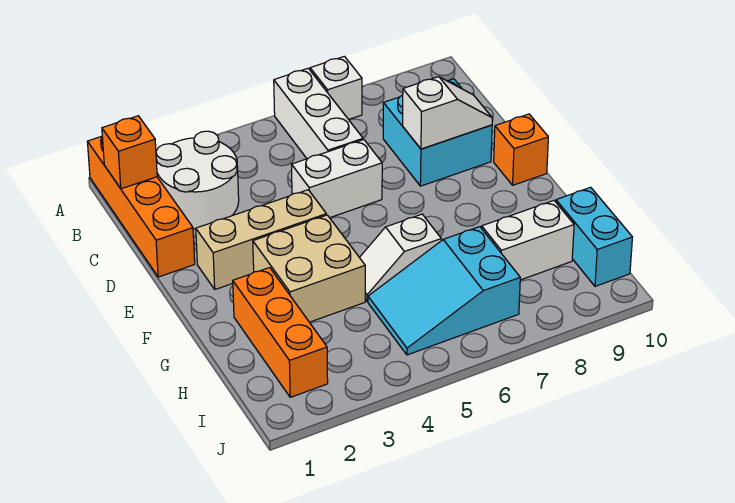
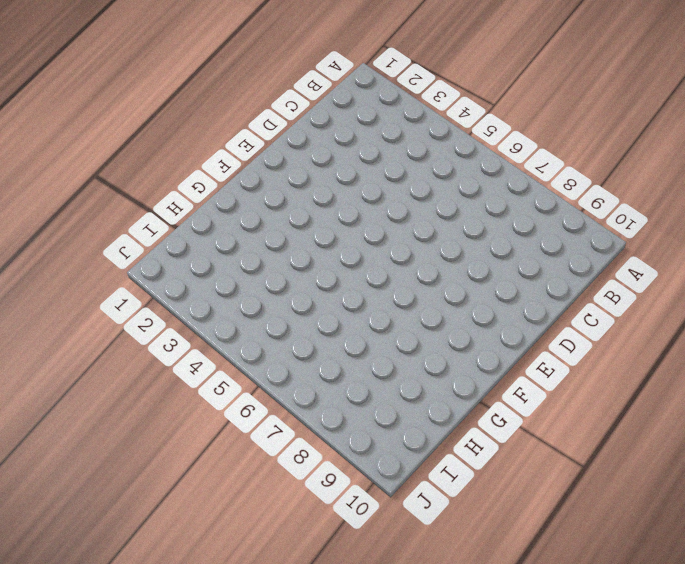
none -> orange 1x4 brick [87,136,195,277]
none -> white 1x3 brick [274,68,363,159]
none -> white 1x1 brick [310,56,362,119]

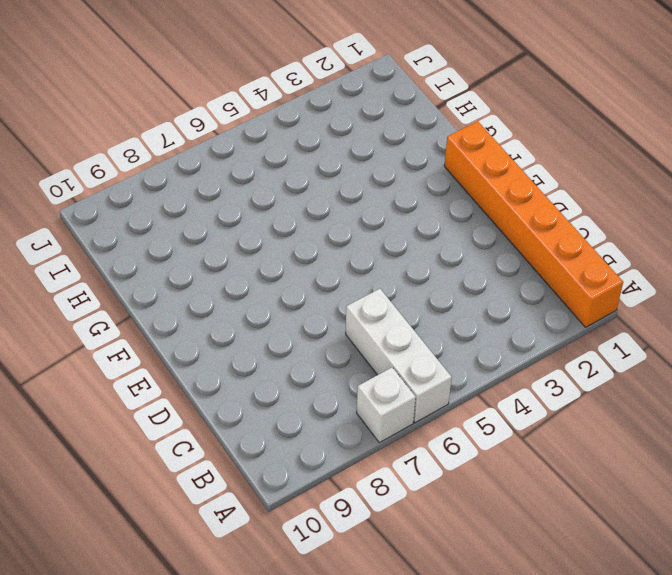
orange 1x6 brick [444,121,623,327] -> orange 1x4 brick [87,136,195,277]
none -> white 2x2 round brick [156,131,239,229]
none -> cyan 2x2 brick [383,79,492,186]
none -> white 1x2 brick [291,140,382,218]

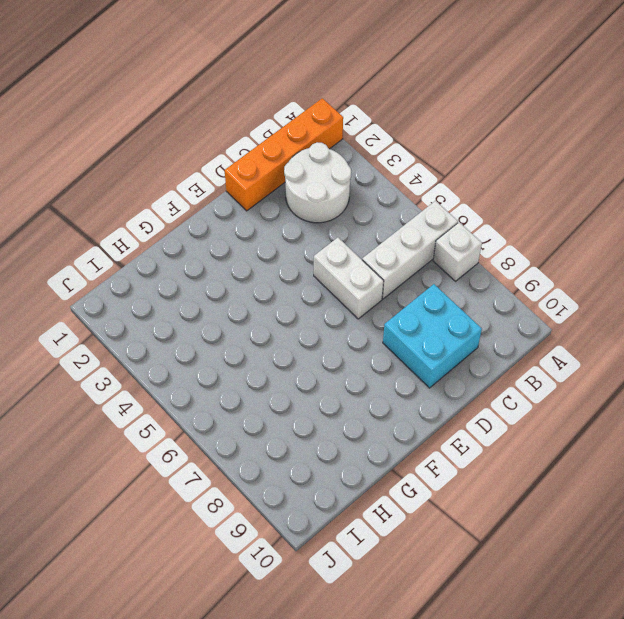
none -> tan 1x3 brick [196,190,326,289]
none -> orange 1x1 brick [494,114,548,185]
none -> tan 2x2 brick [253,215,365,322]

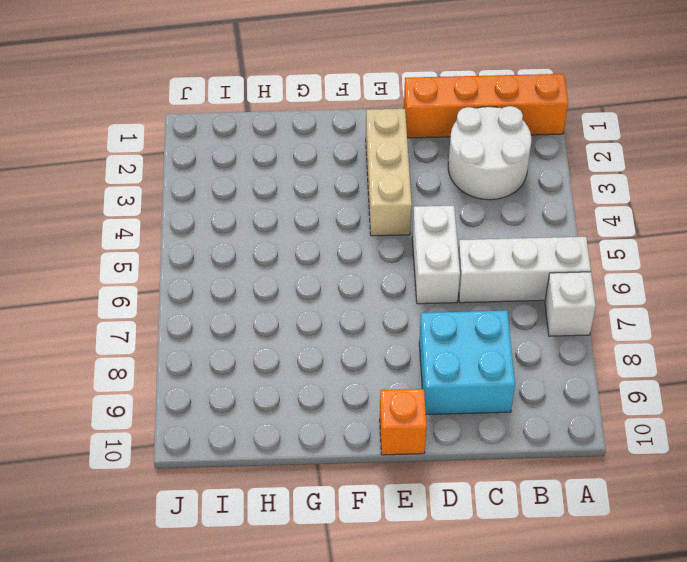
none -> tan 2x2 brick [253,215,365,322]
none -> orange 1x3 brick [233,268,328,397]
none -> white 1x2 slope [359,214,441,302]

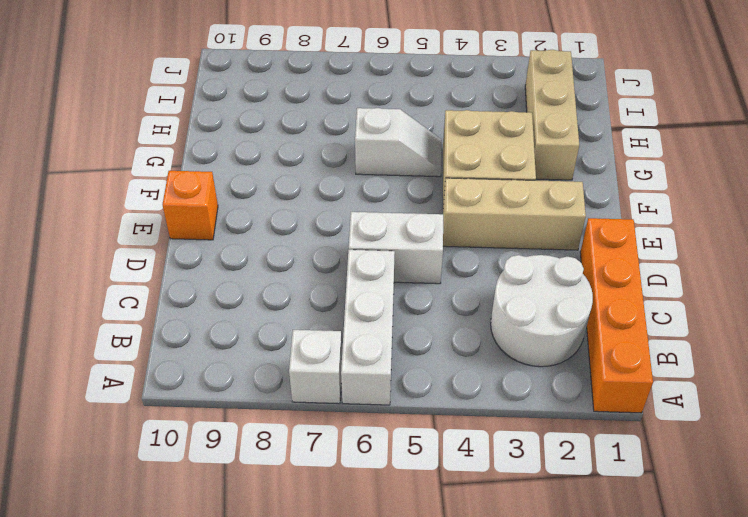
tan 1x3 brick [525,50,579,180] -> orange 1x3 brick [233,268,328,397]
none -> cyan 2x2 brick [383,79,492,186]
none -> cyan 2x3 slope [368,227,520,355]
none -> white 1x2 brick [482,201,574,280]

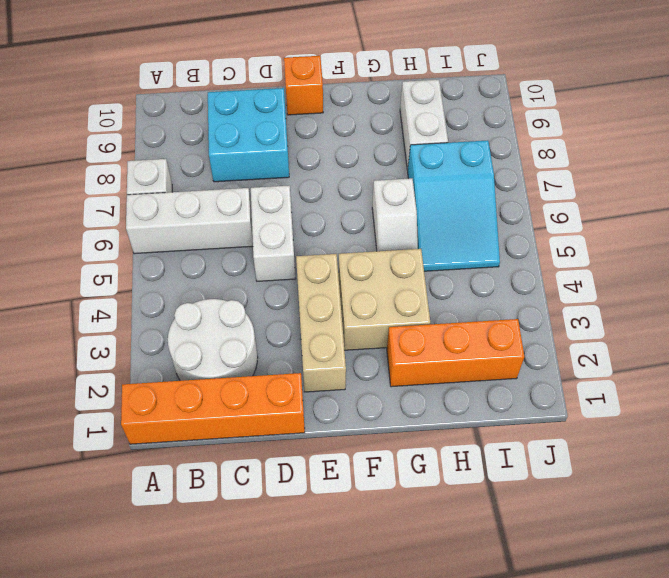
none -> cyan 1x2 brick [556,187,632,286]
none -> orange 1x1 brick [102,116,157,189]
none -> white 1x2 slope [403,77,492,149]

